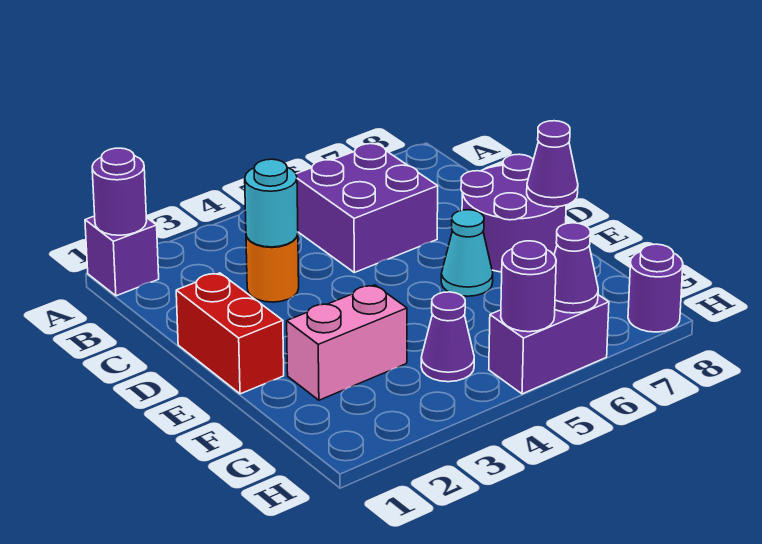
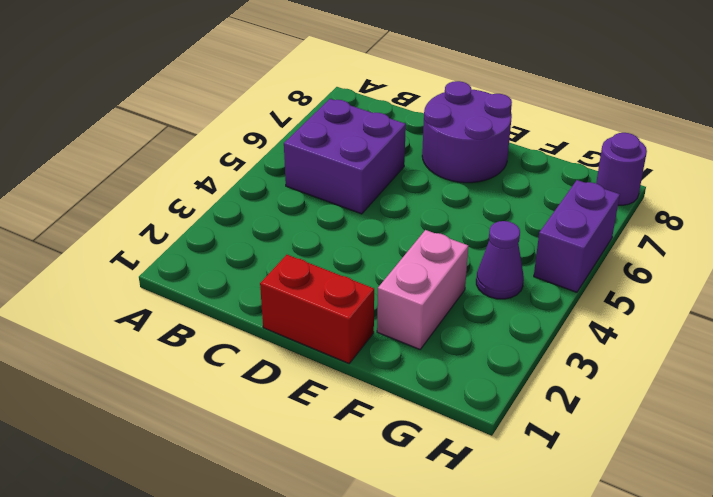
none -> purple 1x1 brick [85,216,159,296]
none -> orange 1x1 round brick [246,235,299,302]
none -> cyan 1x1 cone [441,210,493,296]

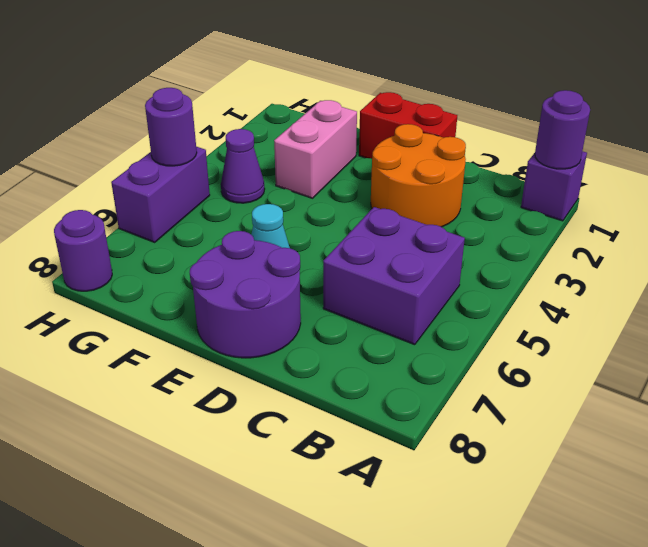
orange 2x2 round brick [371,124,466,227] -> orange 1x1 round brick [246,235,299,302]
none -> cyan 1x1 round brick [245,159,298,247]
none -> purple 1x1 cone [527,121,578,207]
none -> purple 1x1 cone [554,223,598,313]

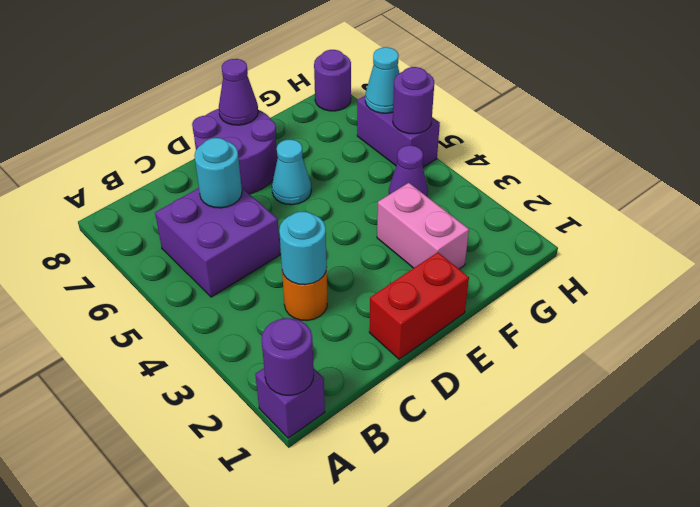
cyan 1x1 round brick [194,138,242,208] -> none
cyan 1x1 cone [365,47,399,113] -> purple 1x1 cone [554,223,598,313]

